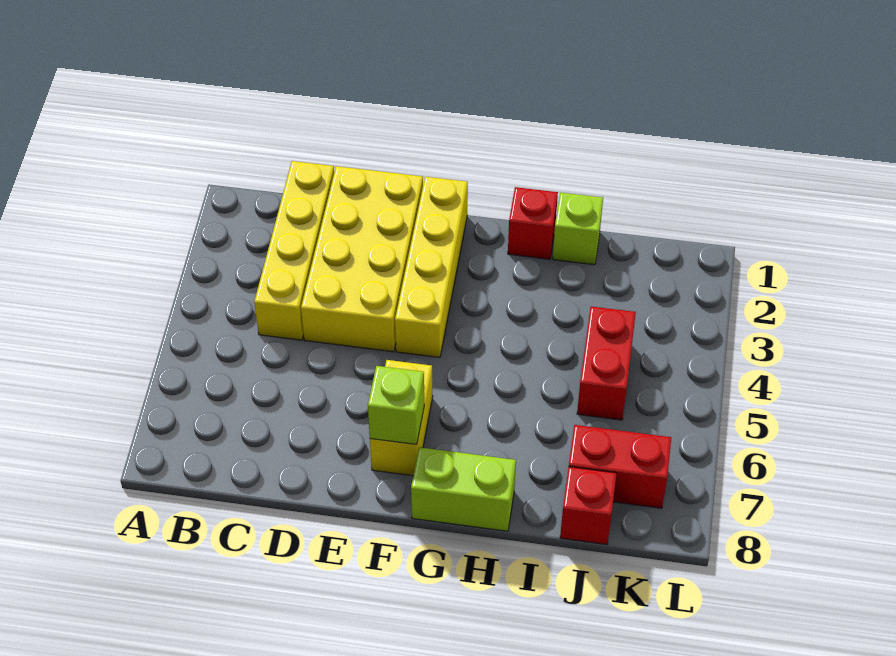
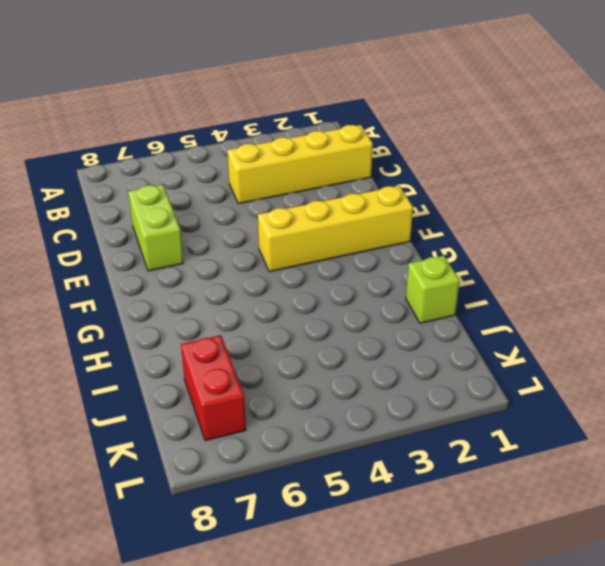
lime 1x2 brick [128,185,183,271] -> lime 1x2 brick moved to [411,447,516,531]
none -> yellow 2x4 brick [301,166,423,352]
none -> yellow 1x2 brick [370,360,433,476]

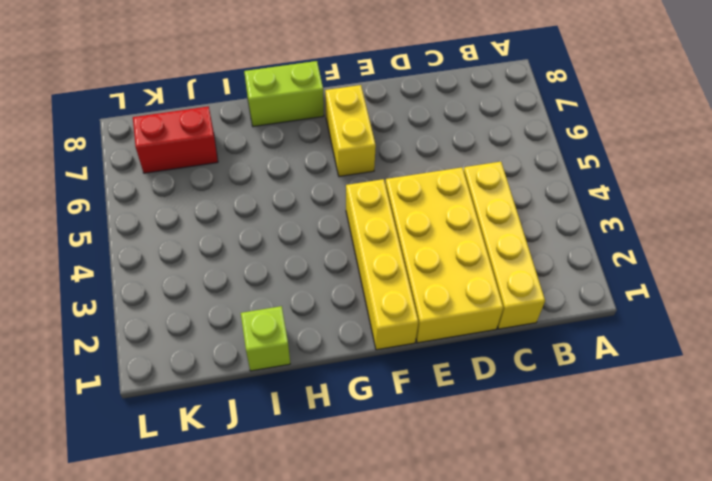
none -> red 1x1 brick [508,187,558,259]
none -> red 1x2 brick [577,306,636,420]

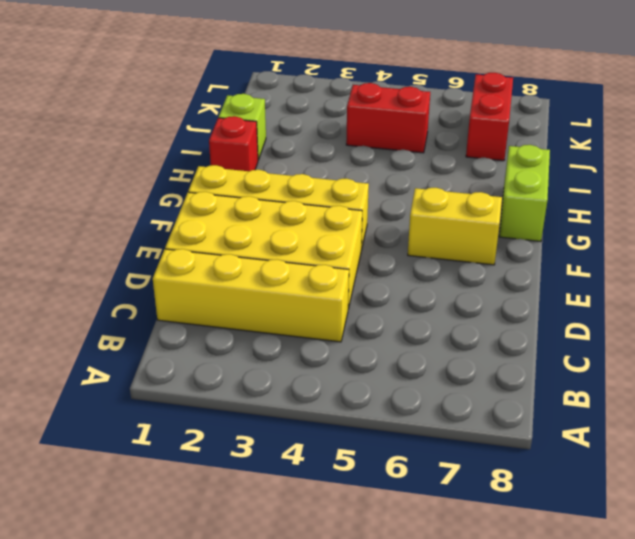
none -> red 1x1 brick [560,467,616,544]
none -> lime 1x1 brick [368,366,424,445]

